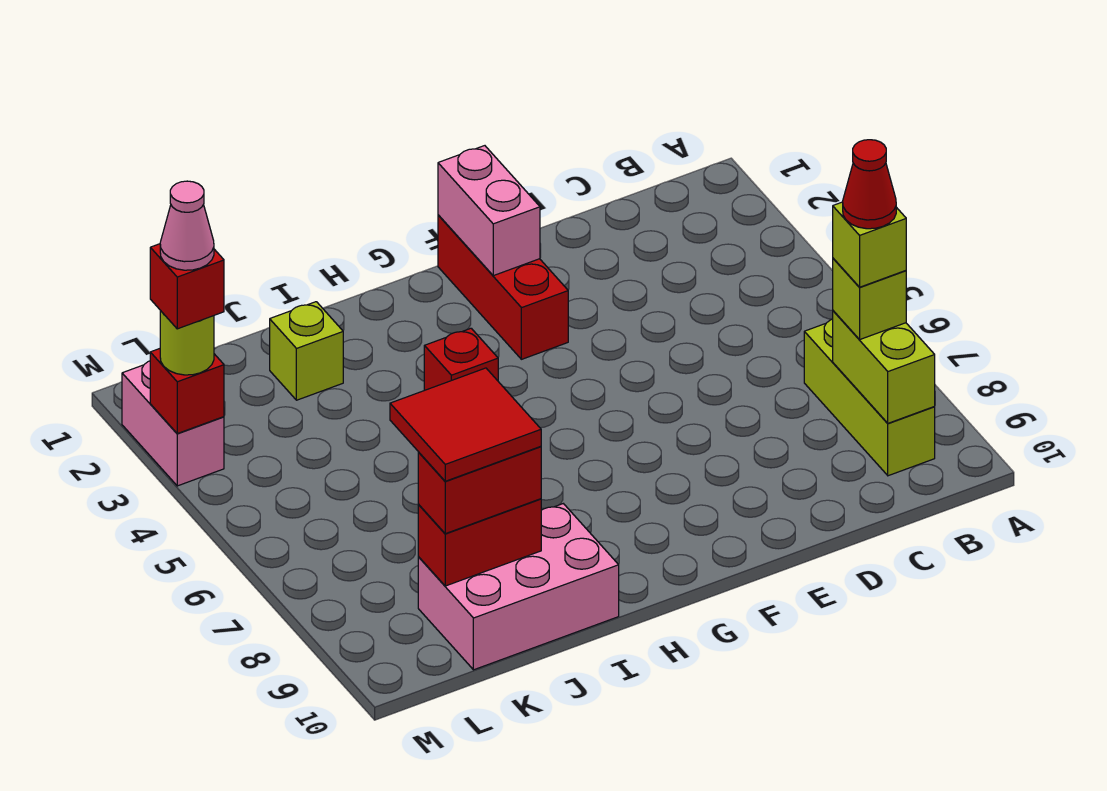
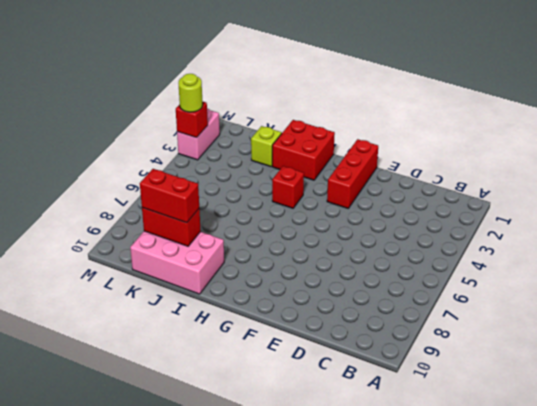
red 2x2 brick [272,120,335,180] -> none
none -> lime 1x3 brick [804,319,935,476]
none -> lime 1x2 brick [833,311,935,423]
none -> pink 1x2 brick [438,146,540,276]

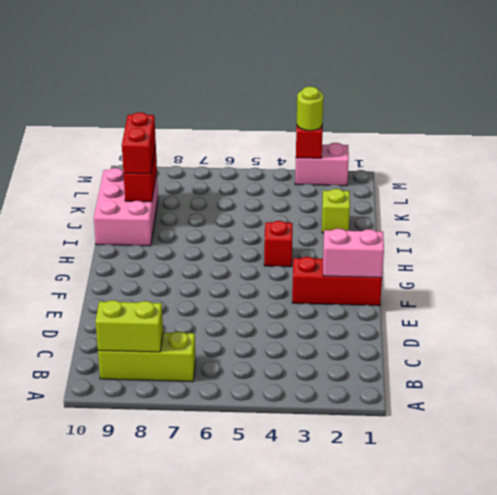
none -> lime 1x1 brick [833,258,906,339]
none -> lime 1x1 brick [833,202,906,287]
none -> red 2x2 tile [390,368,541,481]

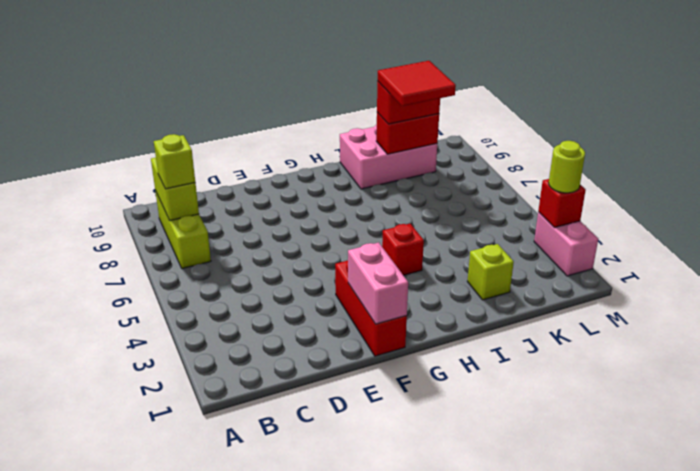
none -> lime 1x1 brick [833,202,906,287]
none -> red 1x1 brick [150,244,224,329]
none -> red 1x1 cone [843,140,896,229]

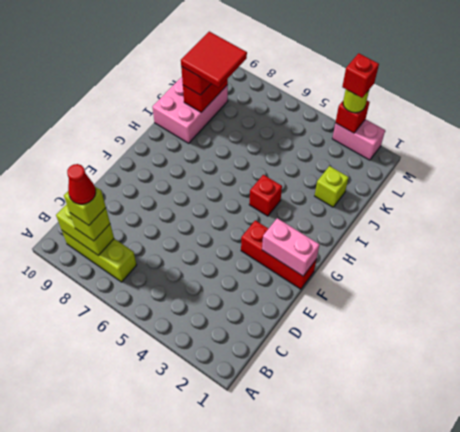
none -> pink 1x1 cone [160,181,214,270]

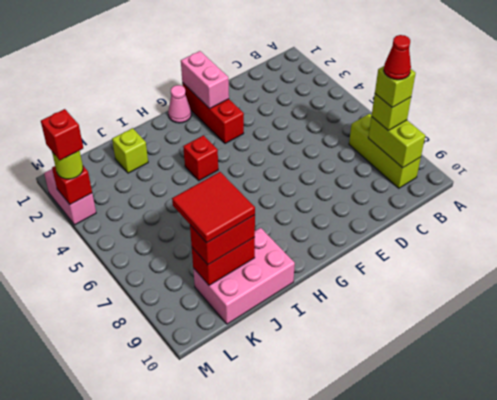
pink 1x1 cone [168,85,191,123] -> pink 1x1 cone moved to [160,181,214,270]

